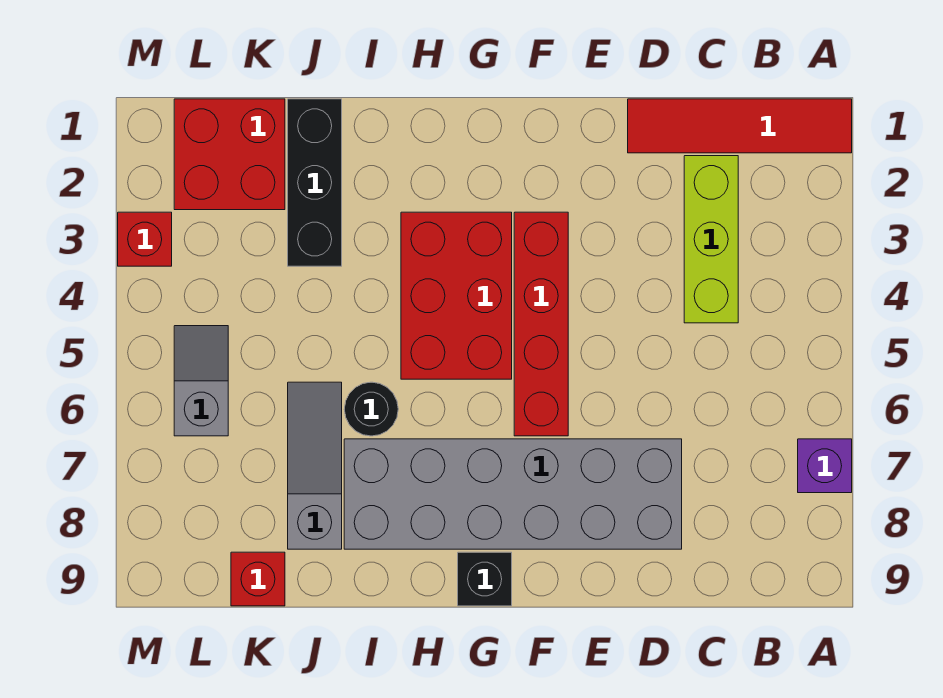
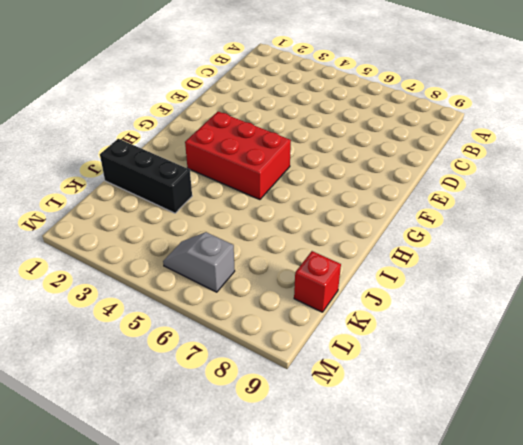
none -> red 1x4 tile [628,99,852,153]
none -> purple 1x1 brick [798,439,852,493]
none -> lime 1x3 brick [684,156,738,323]

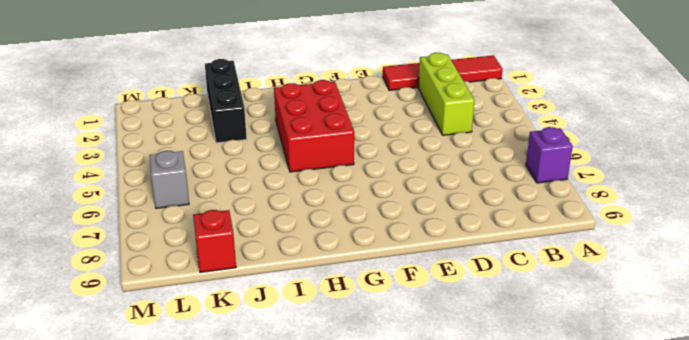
none -> grey 2x6 brick [344,439,682,549]
none -> red 1x4 brick [514,212,568,436]
none -> black 1x1 brick [458,552,512,606]

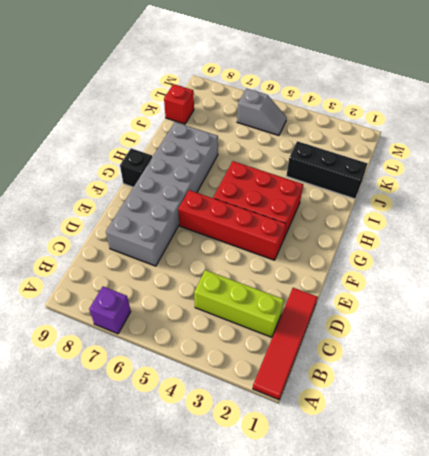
none -> black 1x1 round brick [344,382,398,436]
none -> grey 1x3 slope [288,382,342,549]
none -> red 2x2 brick [174,99,285,210]

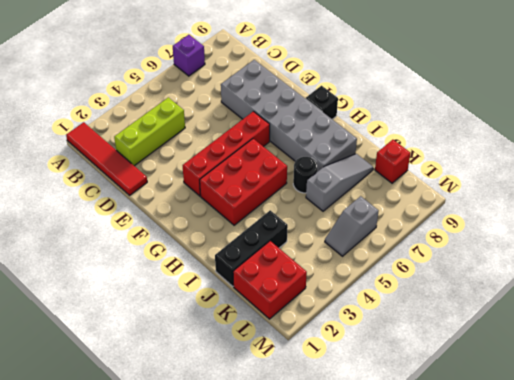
grey 1x3 slope [306,154,373,211] -> grey 1x3 slope turned to [288,382,342,549]
none -> red 1x1 brick [118,212,172,266]

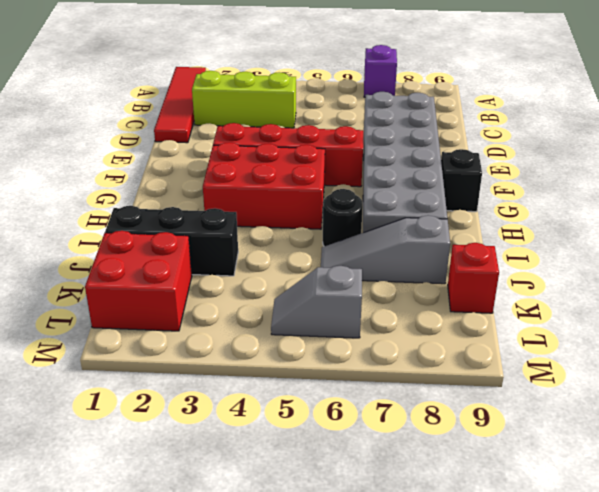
none -> red 1x1 brick [118,212,172,266]

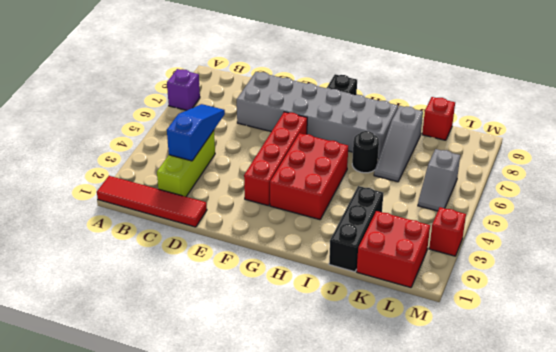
blue 1x3 slope [167,104,225,161] -> none

